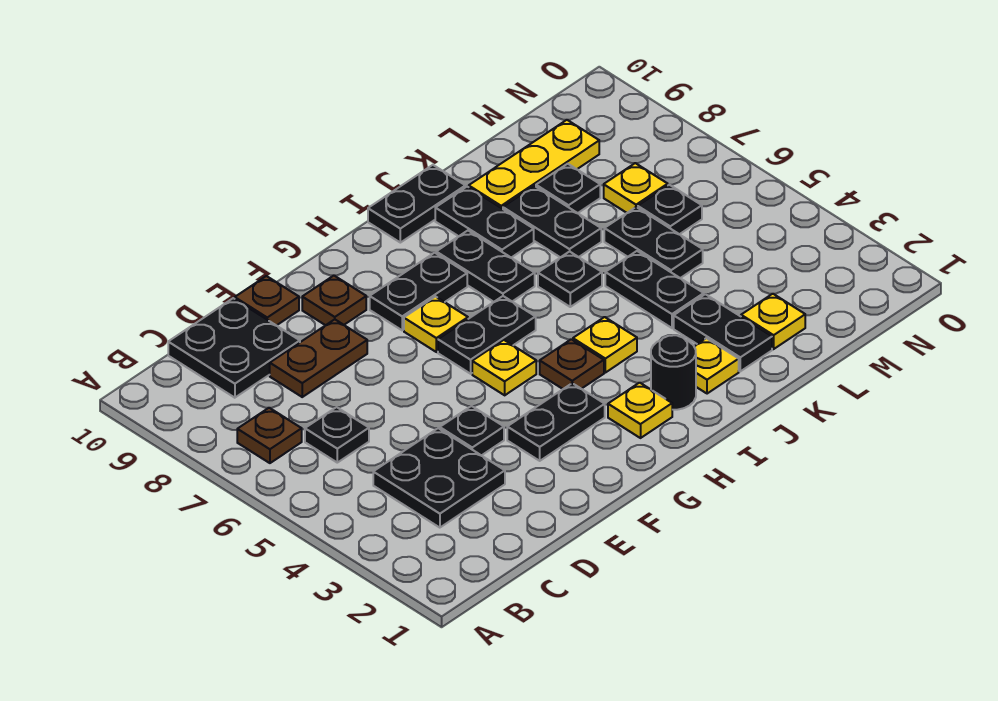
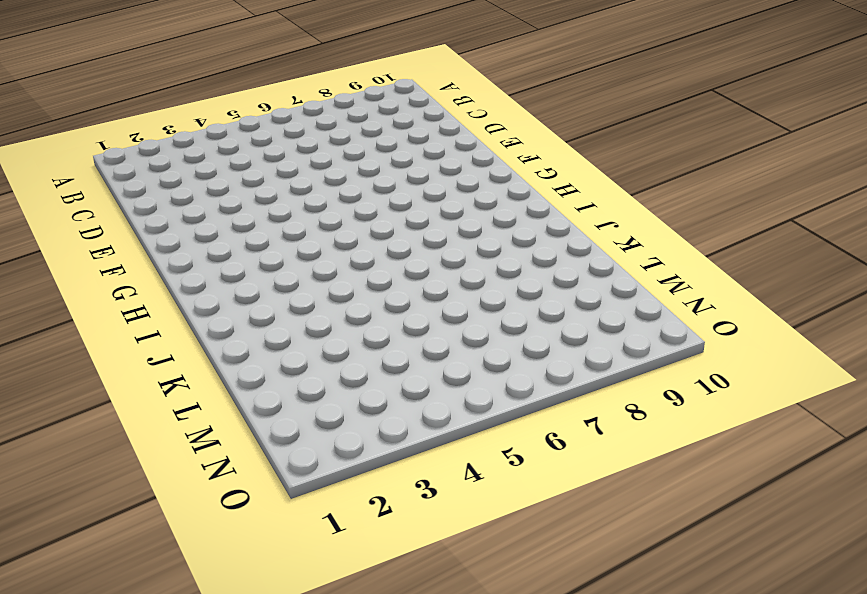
none -> brown 1x1 plate [237,408,302,463]
none -> black 2x2 plate [373,428,505,528]
none -> black 1x1 plate [305,407,369,463]
none -> black 2x2 plate [168,298,300,398]

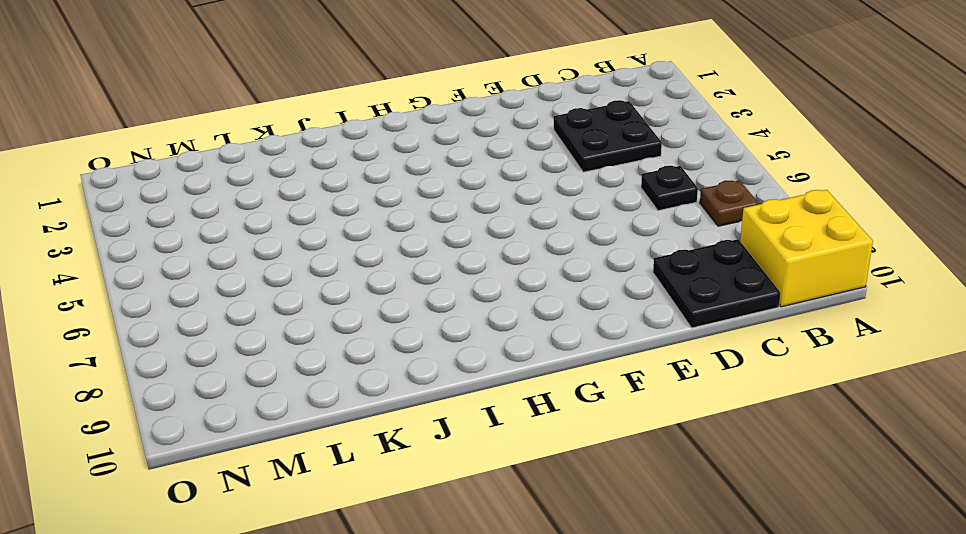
yellow 2x2 brick [740,190,873,307] -> none
none -> brown 1x2 plate [270,319,367,397]
none -> black 1x1 plate [440,406,504,456]
none -> brown 1x1 plate [235,276,299,326]
none -> black 1x2 plate [507,383,605,461]

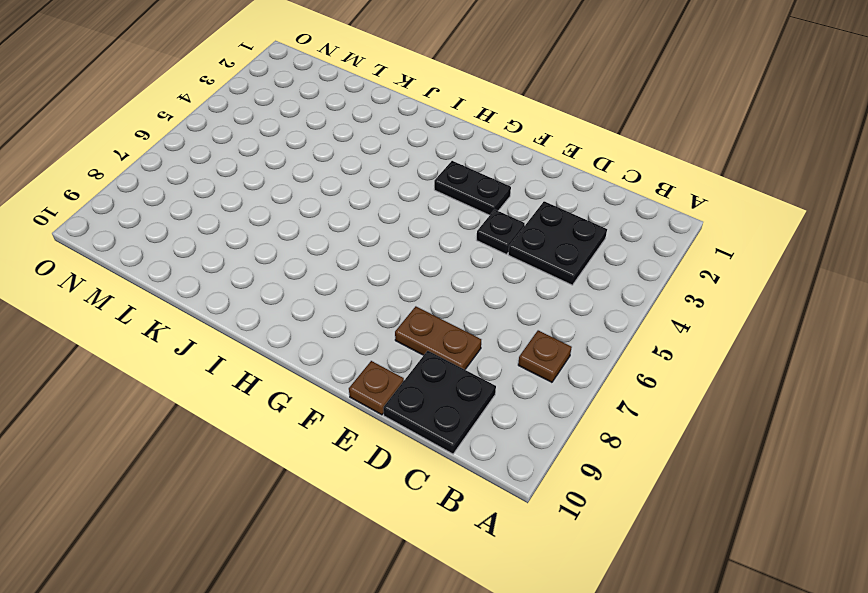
none -> black 1x1 plate [305,407,369,463]
none -> brown 1x1 plate [302,275,366,325]
none -> yellow 1x1 plate [472,340,536,395]
none -> black 1x2 plate [438,296,536,374]

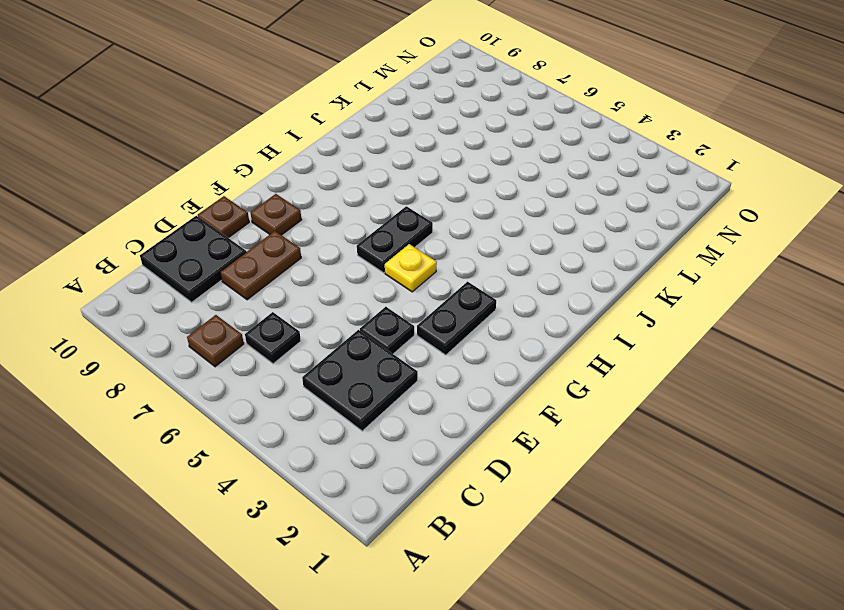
none -> yellow 1x1 plate [404,297,468,352]
none -> black 1x2 plate [370,253,467,330]
none -> yellow 1x1 plate [608,383,672,438]
none -> brown 1x1 plate [540,339,604,389]

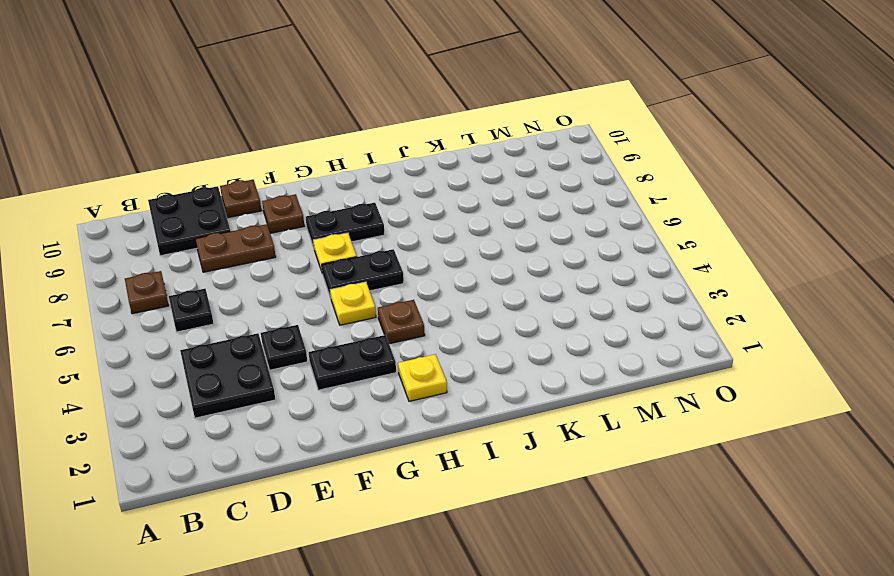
none -> black 1x1 round brick [651,335,696,410]
none -> yellow 1x1 plate [573,317,637,373]
none -> black 1x2 plate [436,231,535,302]
none -> black 1x2 plate [368,165,465,243]

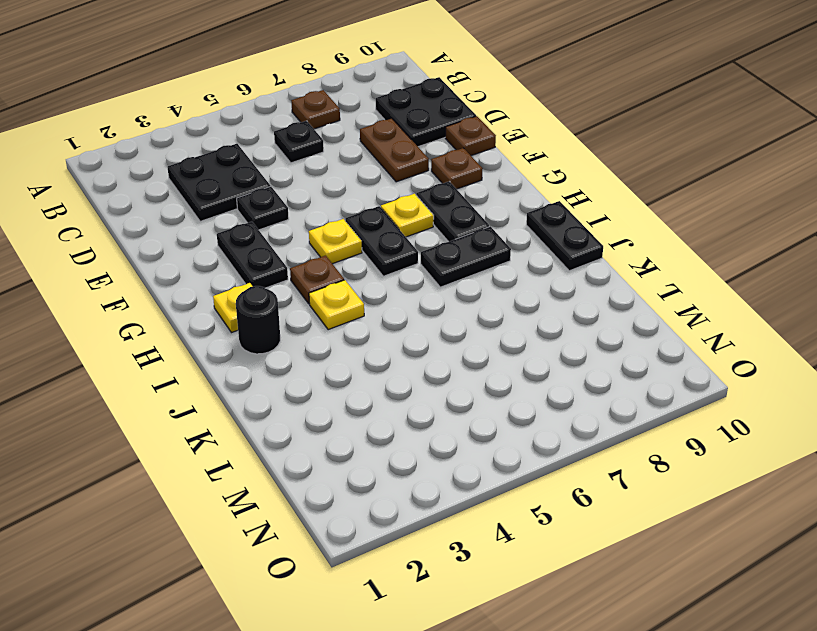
none -> yellow 1x1 plate [694,338,739,394]
none -> black 1x1 plate [538,251,602,307]
none -> black 1x2 plate [435,187,534,258]
none -> black 1x2 plate [674,294,772,371]

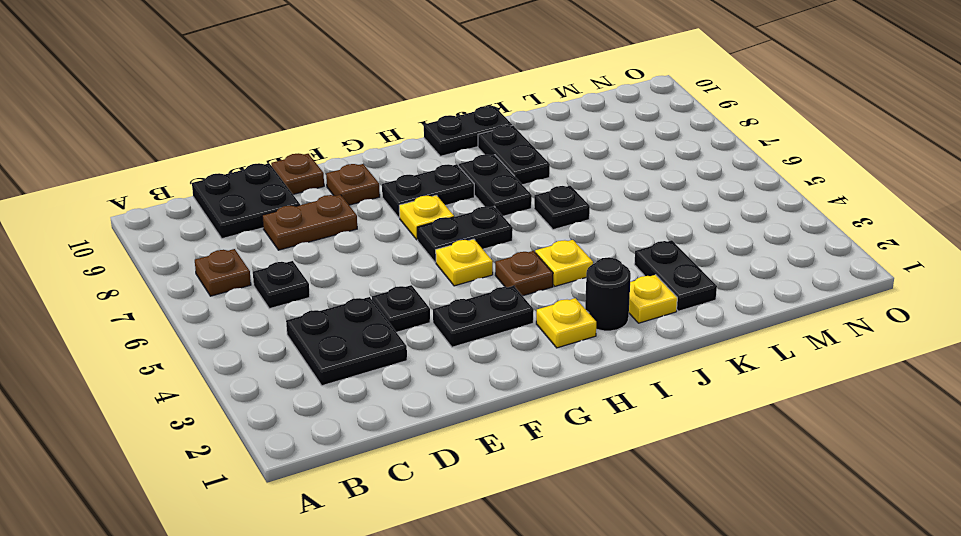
none -> black 1x2 plate [605,251,704,328]
none -> black 1x2 plate [503,186,601,257]
none -> yellow 1x3 plate [469,120,599,209]
none -> yellow 1x1 plate [741,294,805,349]

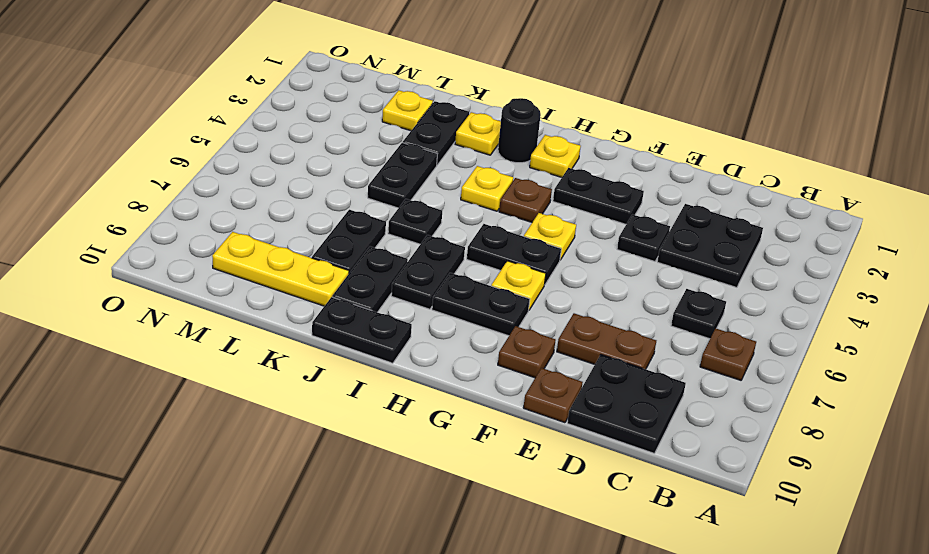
none -> black 1x2 plate [604,207,703,278]
none -> black 1x1 plate [536,164,600,213]
none -> black 1x1 plate [638,185,702,234]
none -> yellow 1x1 plate [604,163,668,213]

